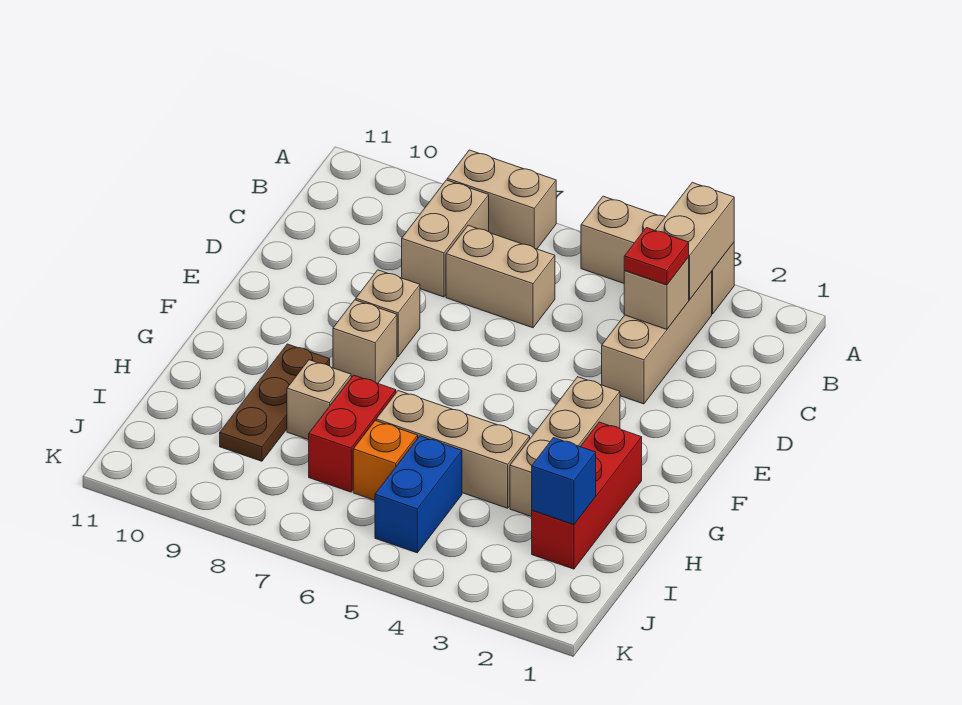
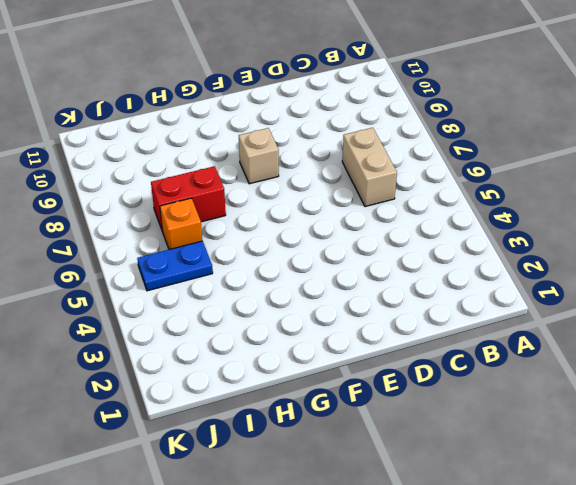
blue 1x2 plate [137,241,213,291] -> blue 1x2 brick [375,436,462,553]
none -> tan 1x3 brick [581,196,734,314]
none -> tan 1x2 brick [447,150,556,249]
none -> tan 1x3 brick [602,272,712,404]

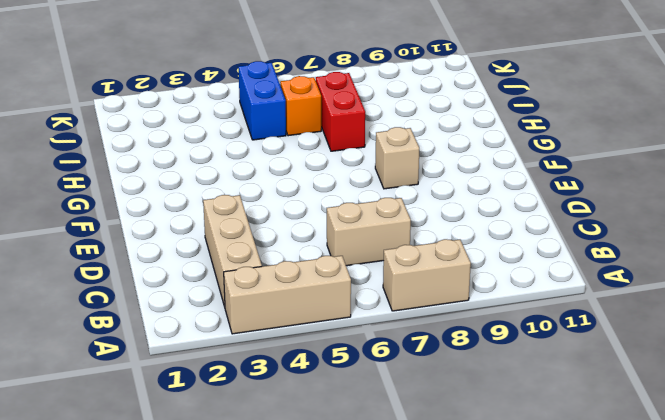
none -> tan 1x2 brick [402,180,489,297]
none -> tan 1x1 brick [356,270,420,357]
none -> tan 1x3 brick [510,377,620,517]

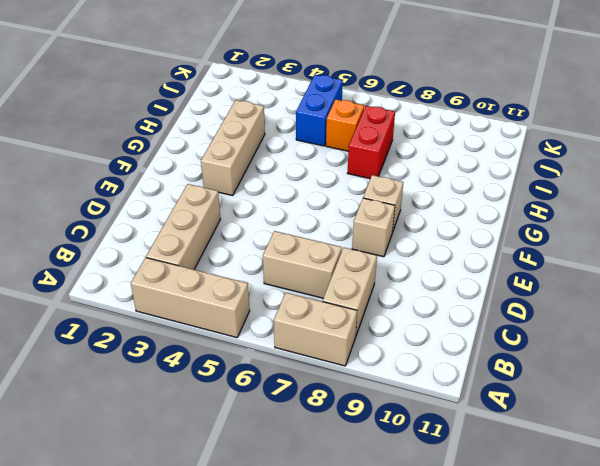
none -> red 1x3 brick [532,422,642,569]
none -> brown 1x3 plate [220,344,330,461]
none -> tan 1x3 brick [376,391,530,508]

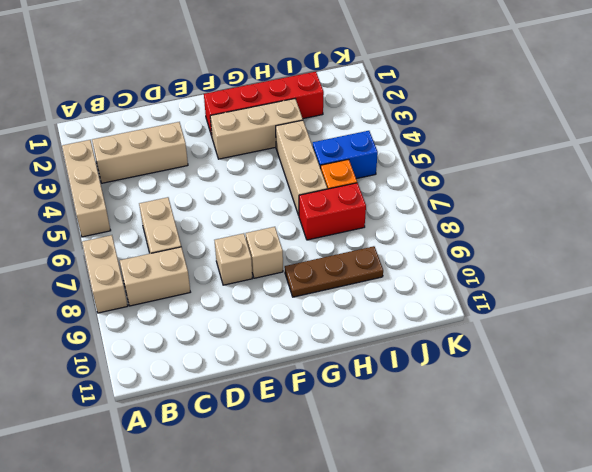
red 1x4 brick [204,72,324,136] -> red 1x3 brick [532,422,642,569]
none -> tan 1x1 brick [287,360,351,440]
none -> tan 1x2 brick [655,183,734,299]
none -> tan 1x1 brick [624,257,689,329]

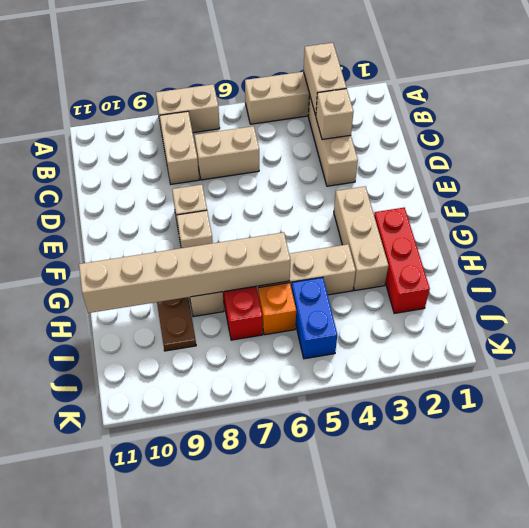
tan 1x6 brick [79,232,291,313] -> none
none -> blue 1x1 brick [532,438,596,525]
none -> red 1x1 plate [624,228,689,285]

